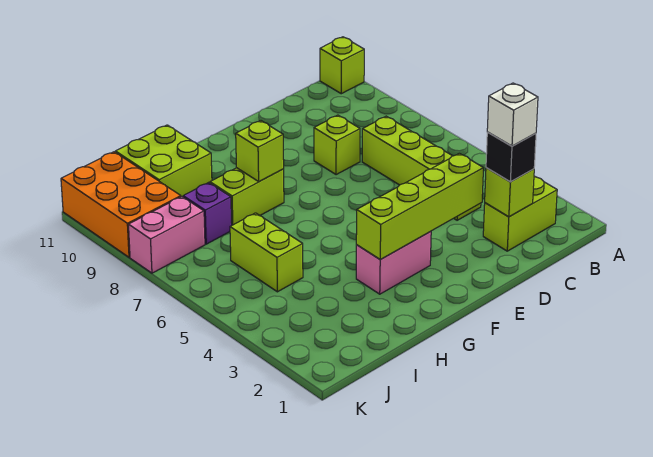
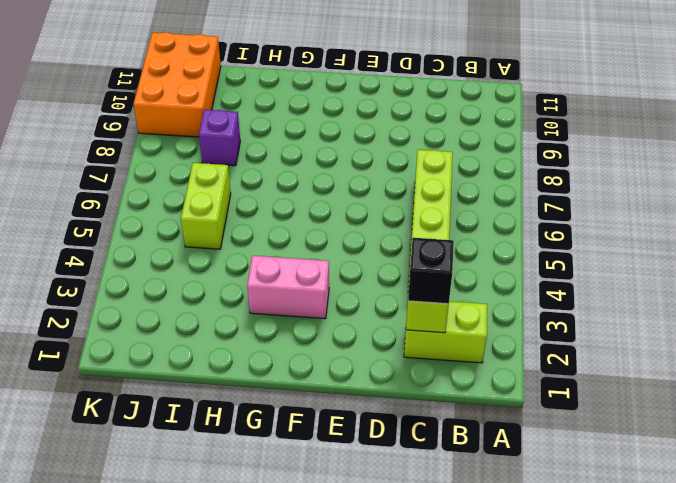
none -> lime 1x1 brick [320,37,364,94]
none -> lime 1x1 brick [314,115,360,175]
none -> lime 1x2 brick [210,168,284,225]

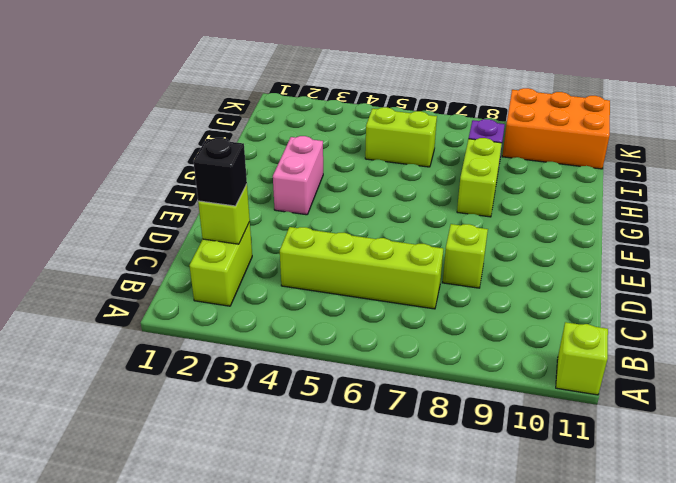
none -> lime 2x2 brick [115,125,212,197]
none -> pink 1x2 brick [129,197,205,273]
none -> lime 1x4 brick [356,153,483,260]

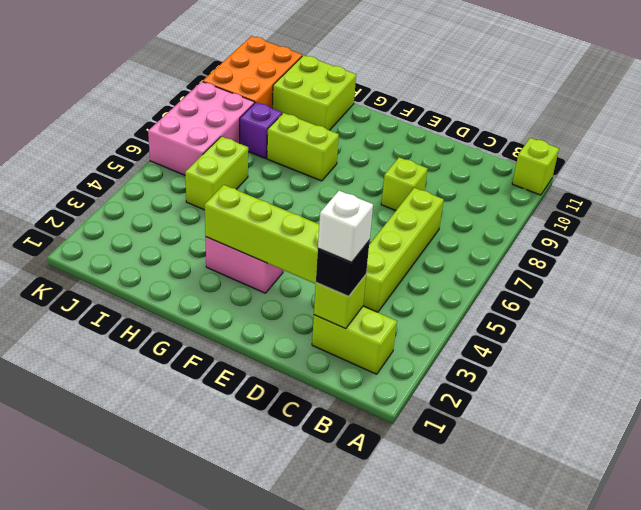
pink 2x3 brick [148,82,254,175] -> pink 1x2 brick [129,197,205,273]
none -> lime 1x1 brick [236,121,284,182]

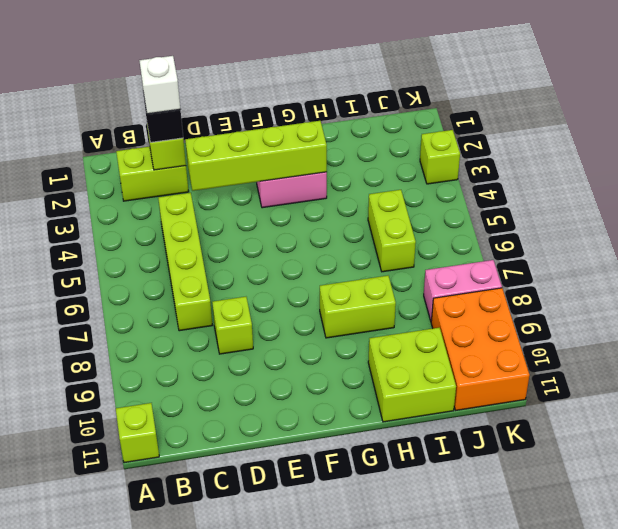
lime 1x1 brick [420,130,460,184] -> lime 1x1 brick moved to [236,121,284,182]
none -> purple 1x1 brick [183,182,232,244]

